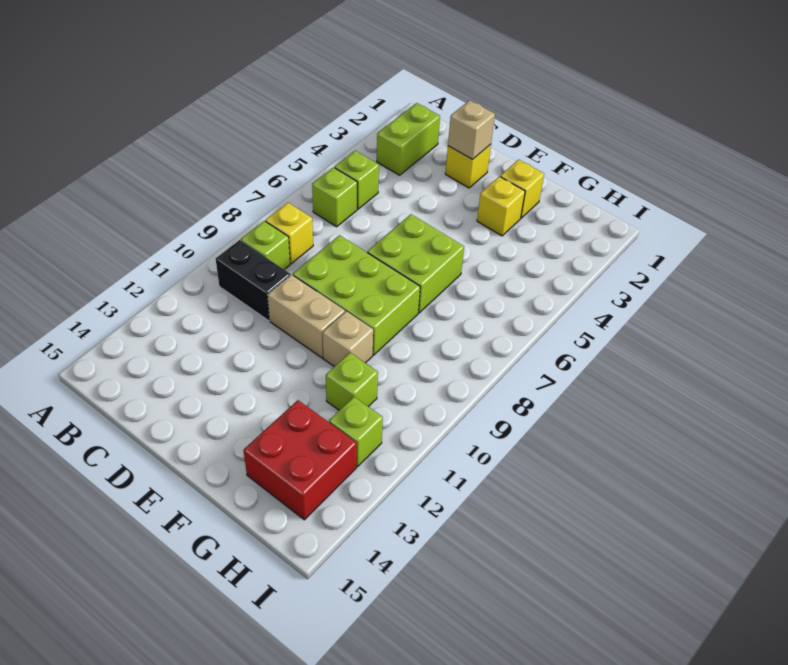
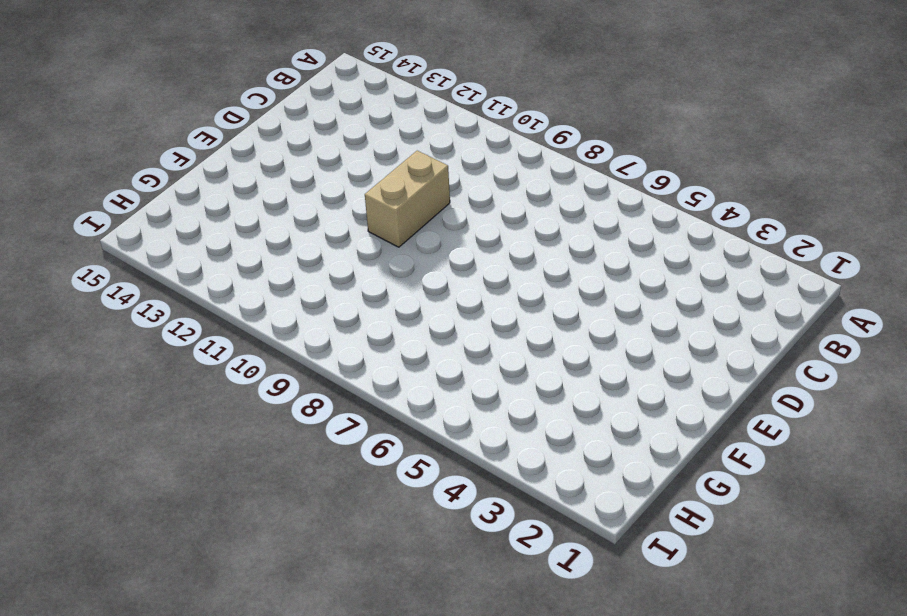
none -> lime 1x2 brick [377,103,440,175]
none -> lime 1x1 brick [335,151,379,209]
none -> lime 1x1 brick [312,167,357,227]

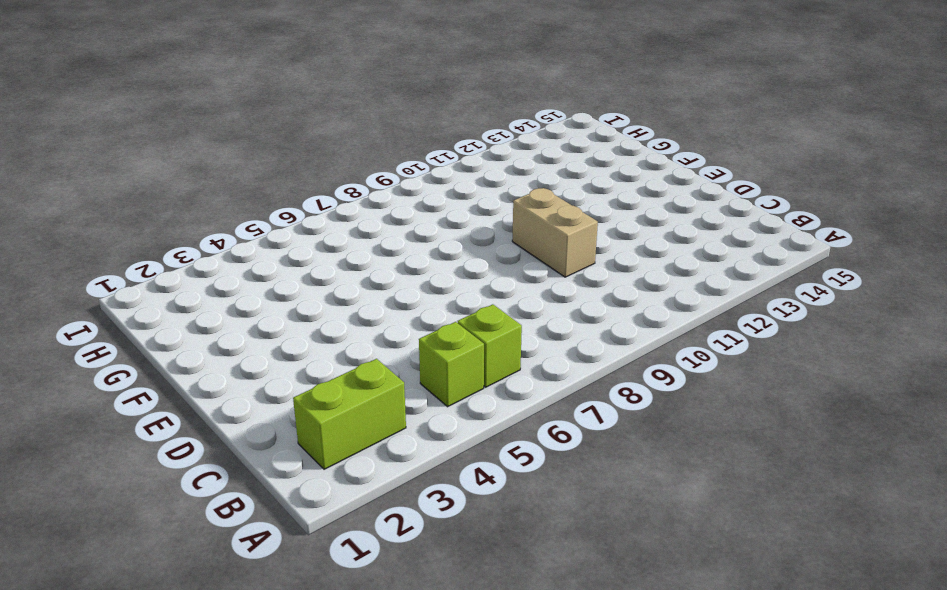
none -> yellow 1x1 brick [265,203,313,264]
none -> lime 1x1 brick [241,221,290,270]
none -> black 1x2 brick [216,240,290,321]

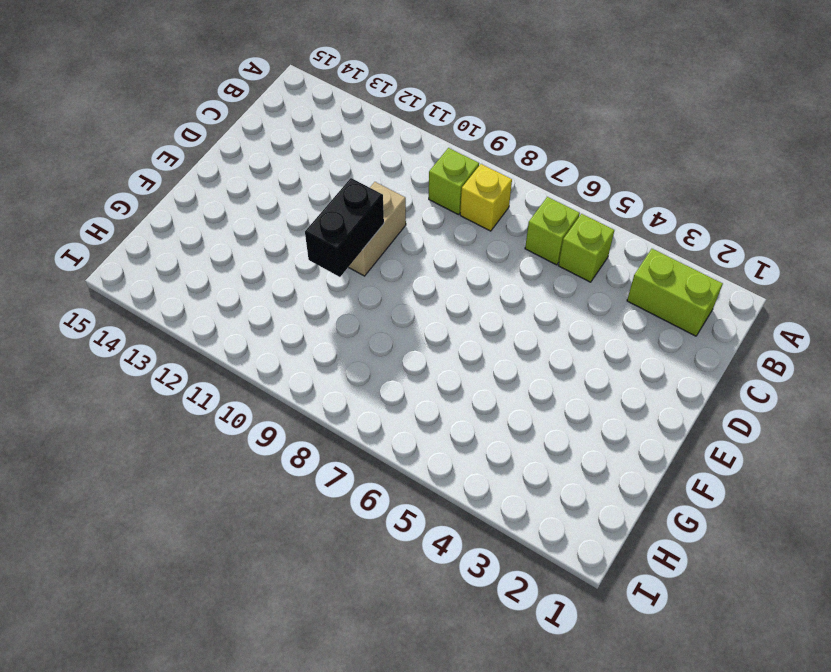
black 1x2 brick [305,178,384,277] -> black 1x2 brick moved to [216,240,290,321]
none -> yellow 1x1 brick [445,144,491,188]
none -> lime 2x3 brick [293,235,420,355]
none -> lime 2x2 brick [367,214,464,313]

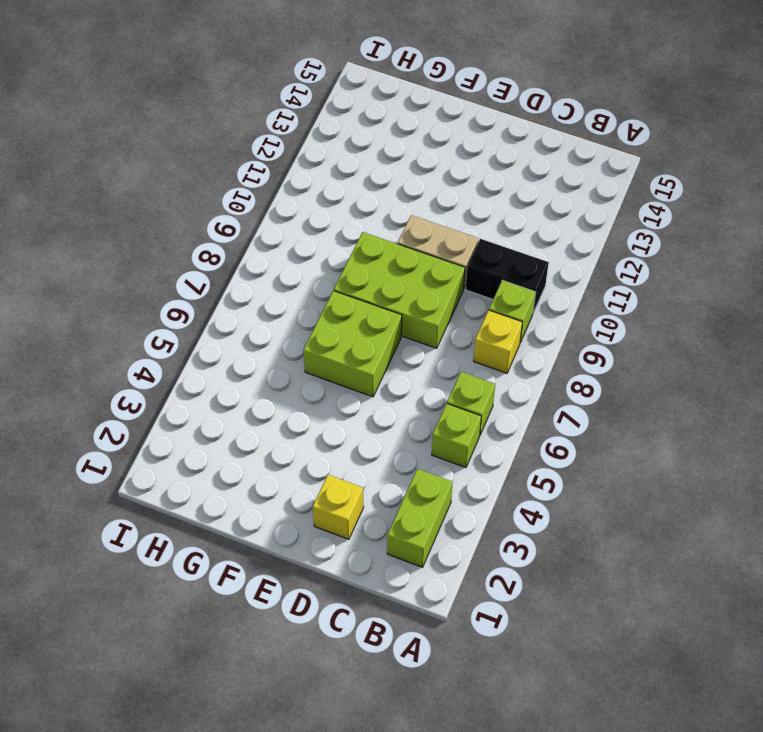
none -> yellow 1x1 brick [500,160,544,218]
none -> yellow 1x1 brick [477,177,525,236]
none -> tan 1x1 brick [323,311,373,367]

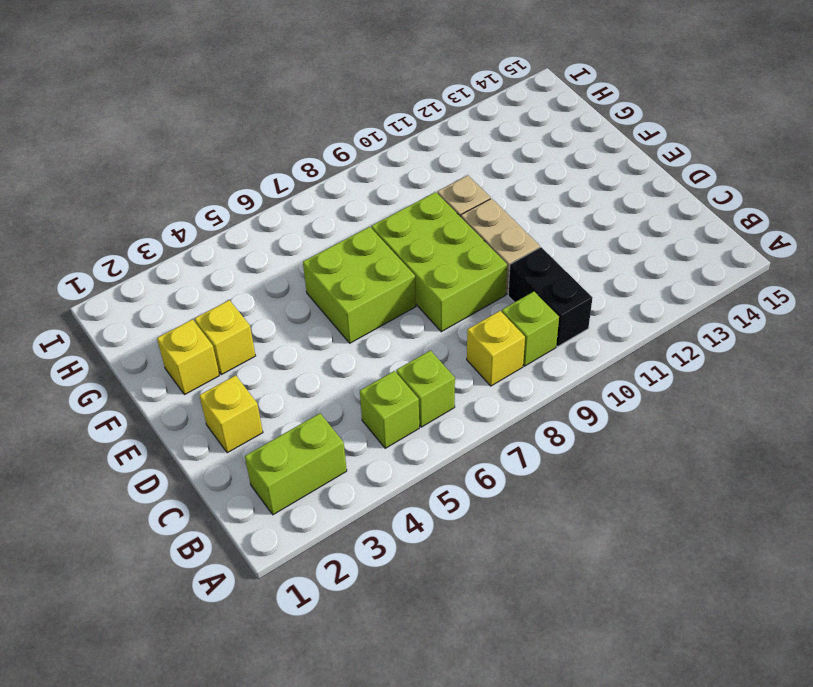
none -> lime 1x1 brick [326,353,378,410]
none -> red 2x2 brick [243,400,357,520]
none -> lime 1x1 brick [329,397,383,467]

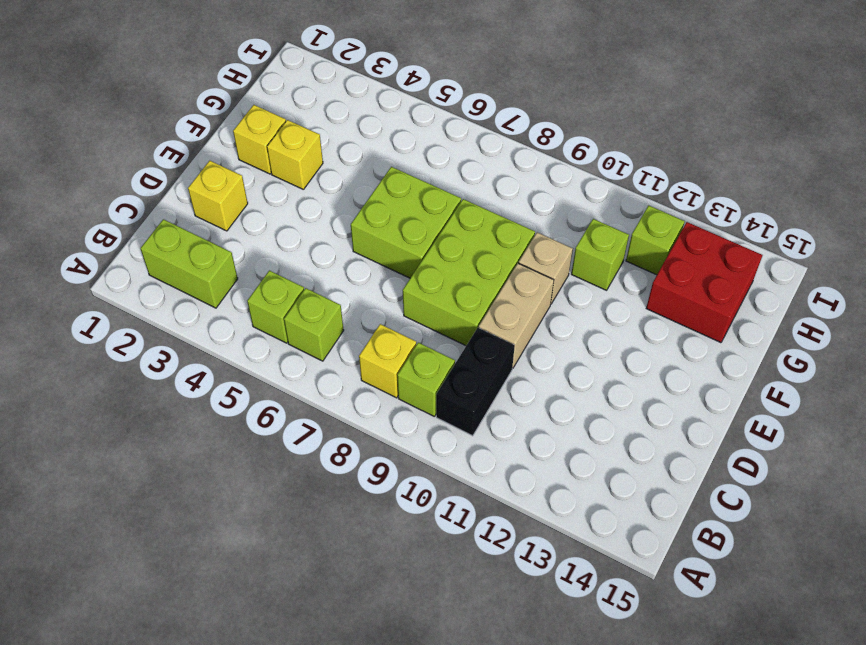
none -> tan 1x1 brick [448,100,495,159]

